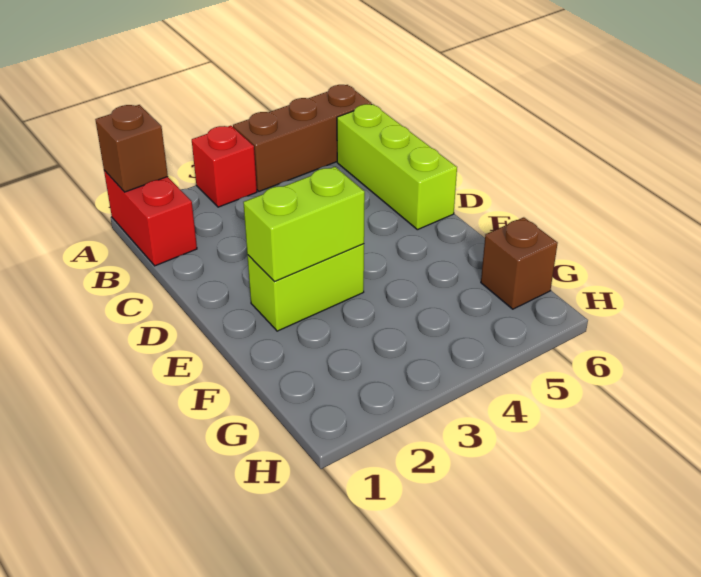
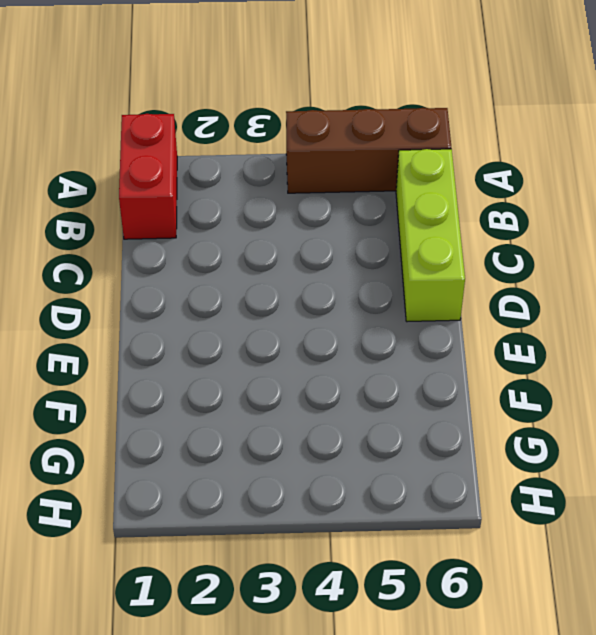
none -> red 1x1 brick [192,126,257,207]
none -> lime 1x2 brick [247,244,364,331]

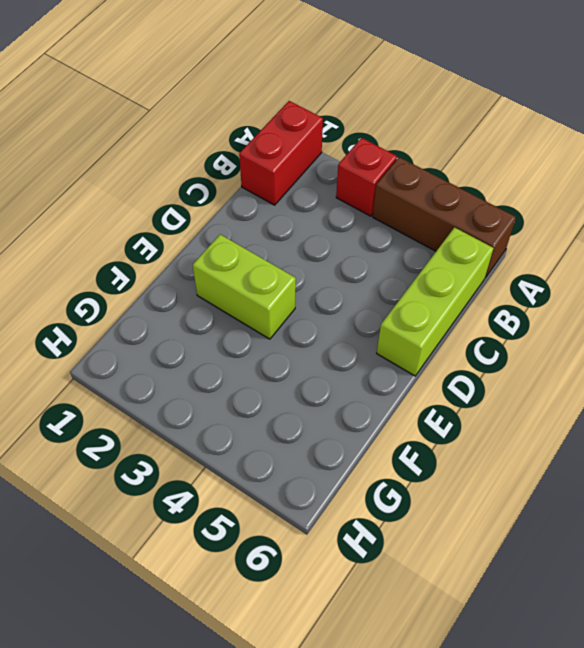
none -> brown 1x1 brick [481,217,558,309]
none -> brown 1x1 brick [95,105,168,192]

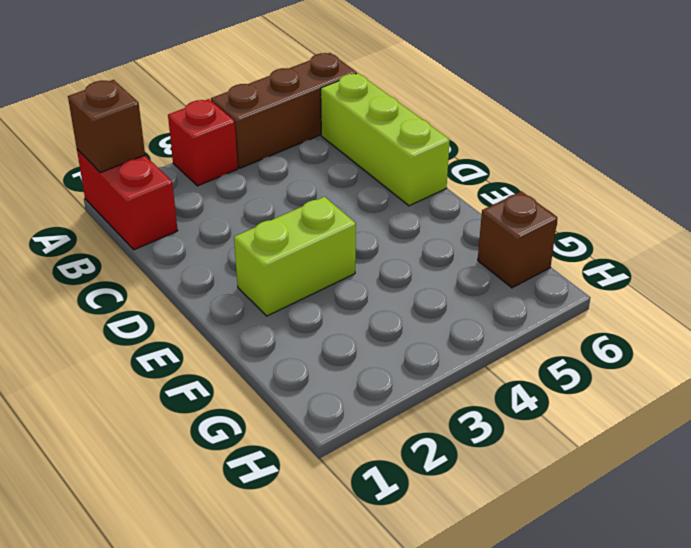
none -> lime 1x2 brick [243,167,365,282]

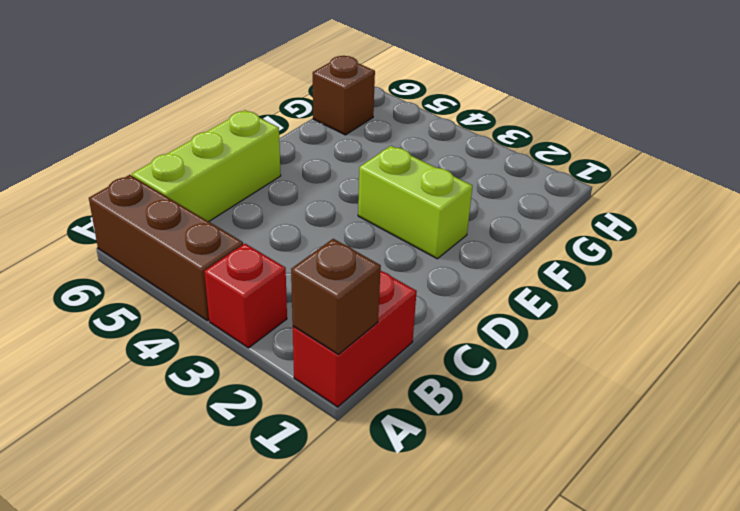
none -> lime 1x2 brick [243,167,365,282]

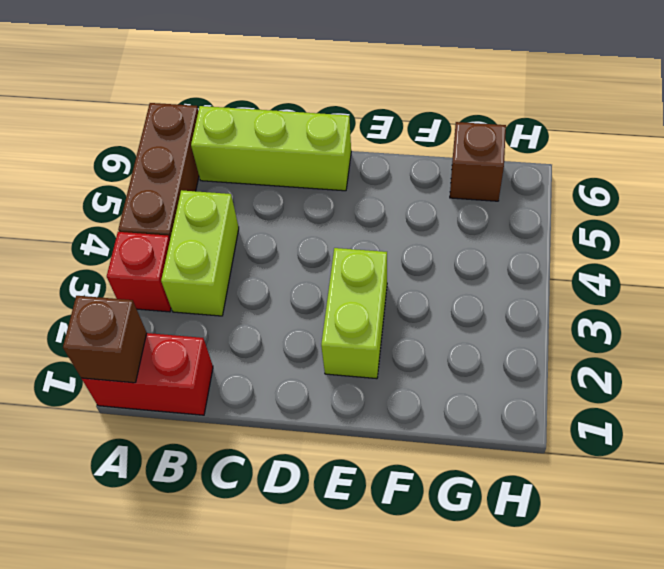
lime 1x2 brick [161,190,239,316] -> lime 1x2 brick moved to [243,167,365,282]

